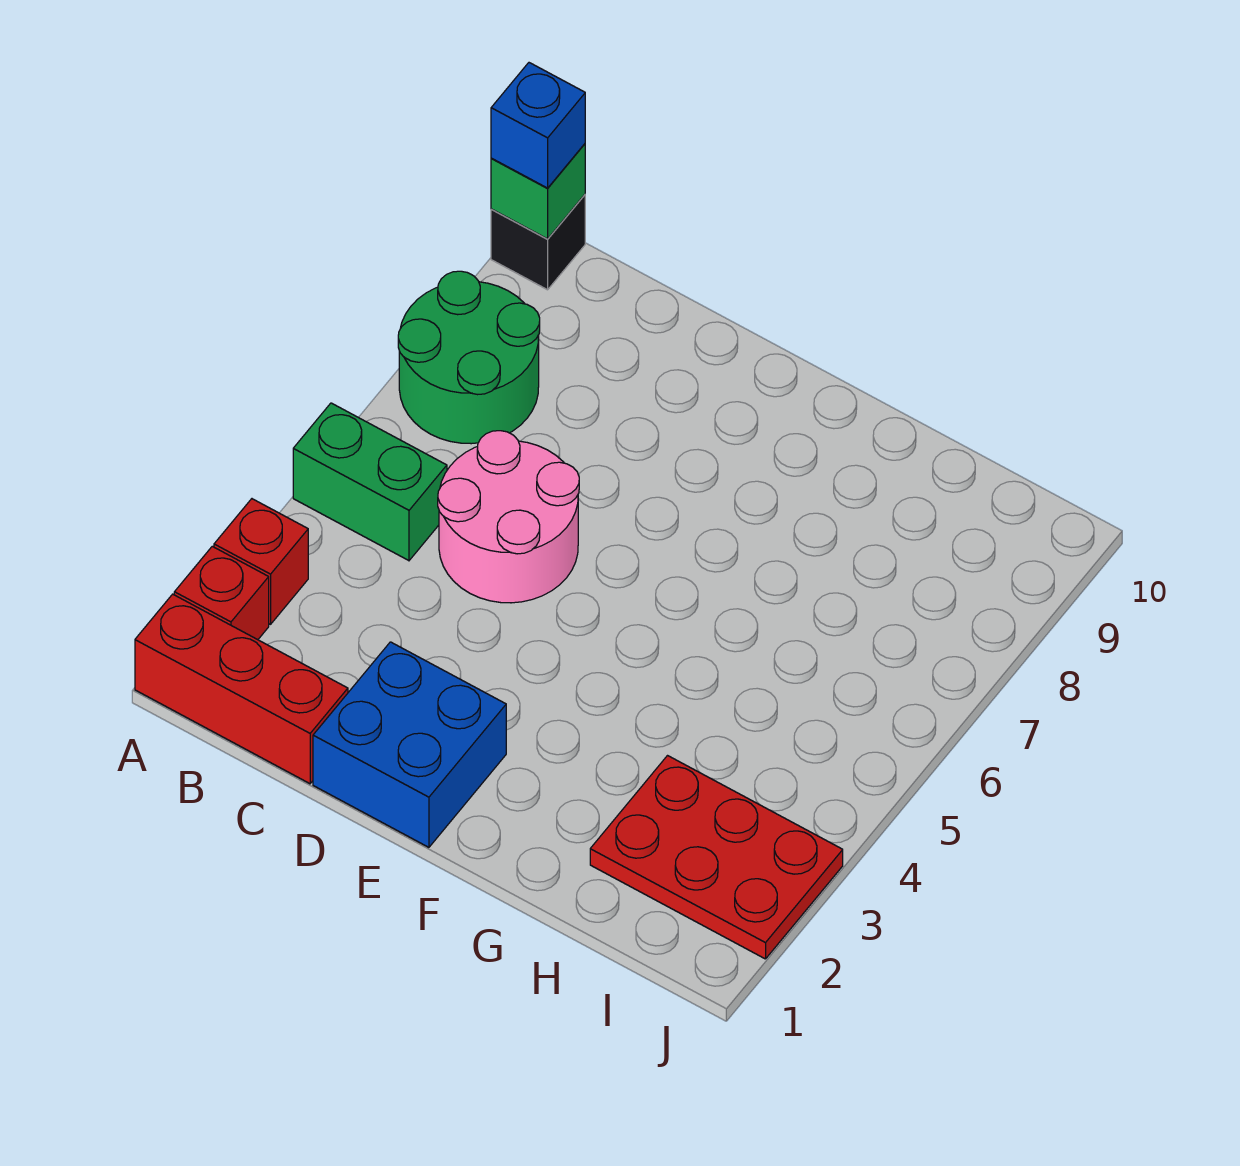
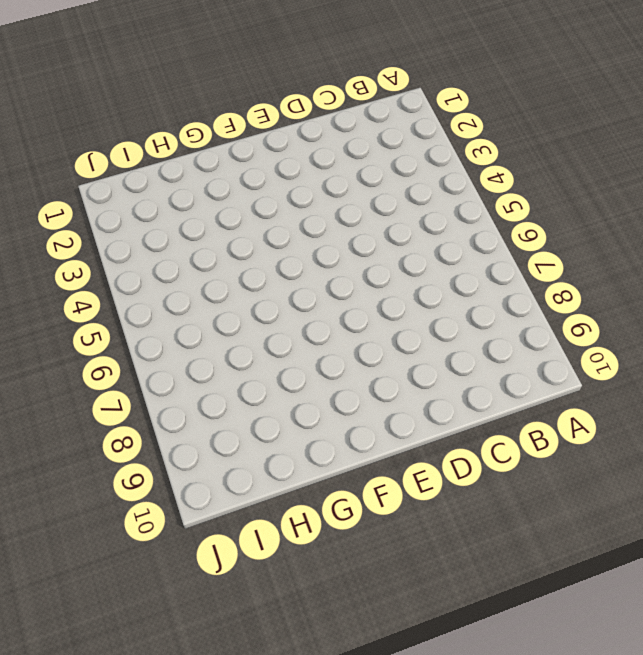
none -> red 1x3 brick [135,594,348,784]
none -> red 1x1 brick [174,546,269,640]

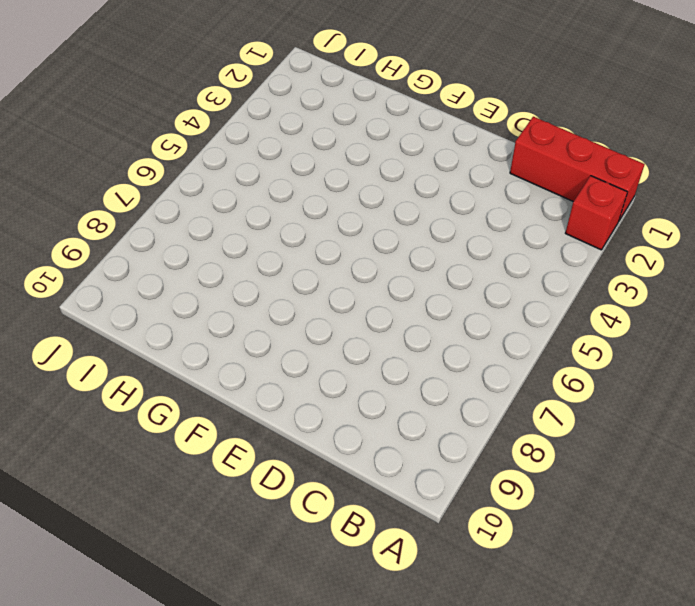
none -> red 1x1 brick [214,499,308,624]
none -> green 1x2 brick [293,403,447,561]

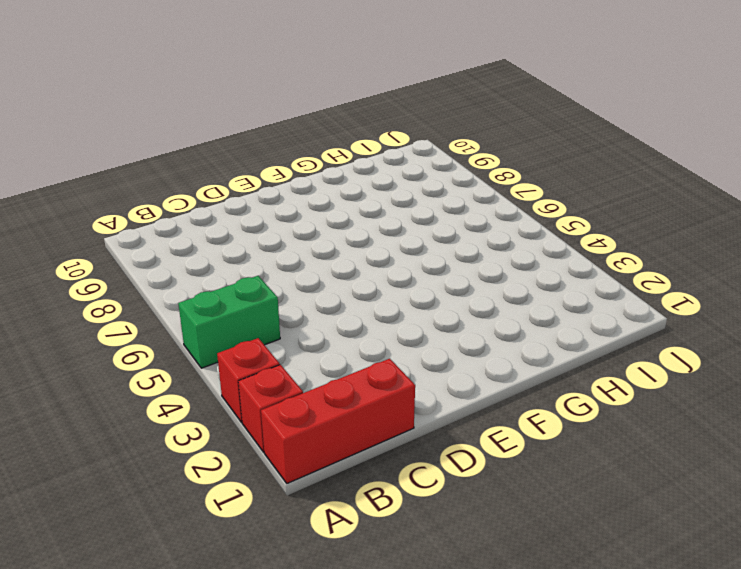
none -> green 2x2 round brick [398,271,540,444]
none -> black 1x1 brick [491,195,585,290]

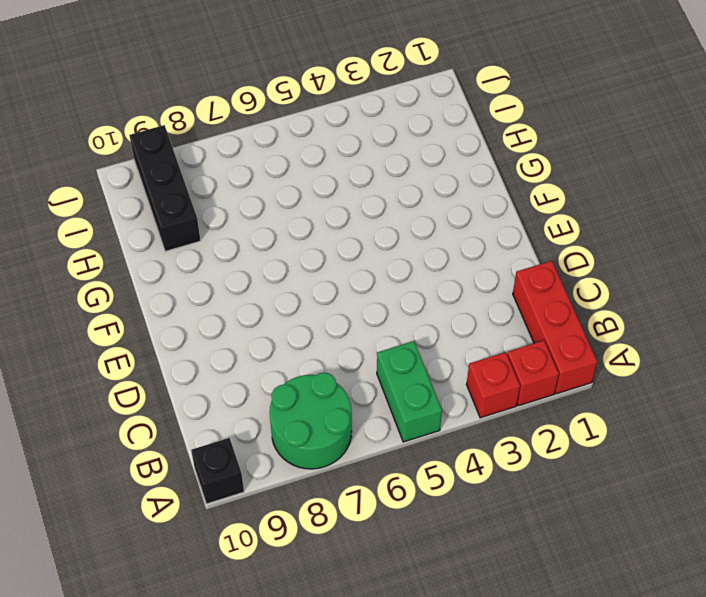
black 1x3 brick [129,125,201,251] -> none
none -> pink 2x2 round brick [438,431,579,603]
none -> blue 2x2 brick [313,642,506,847]

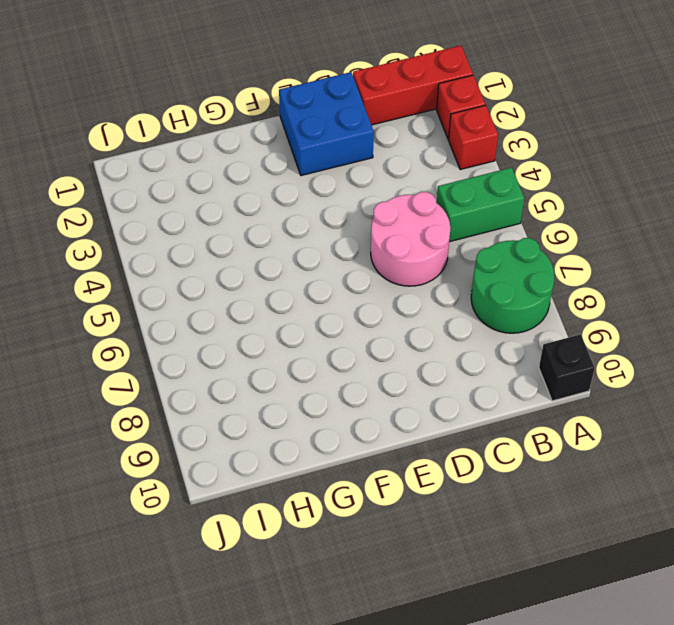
none -> red 2x3 plate [590,756,843,959]
none -> green 1x1 brick [491,144,585,239]

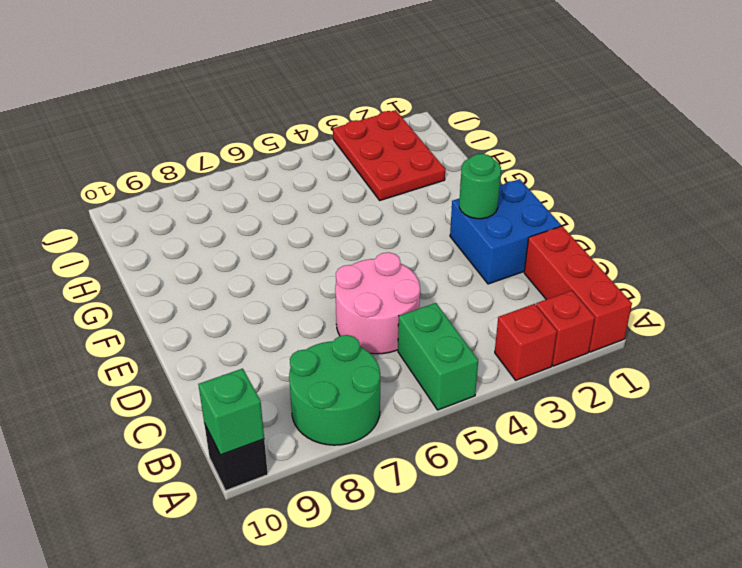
green 1x1 round brick [459,154,501,219] -> none
none -> blue 1x1 brick [491,63,585,188]

